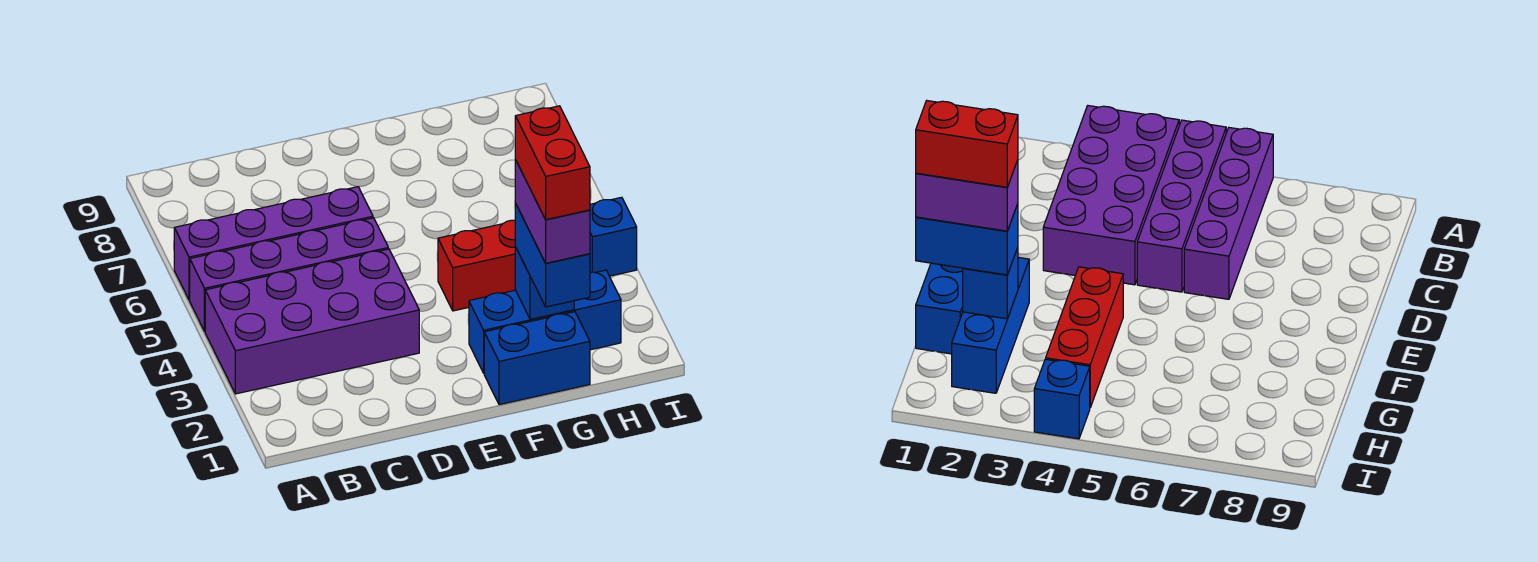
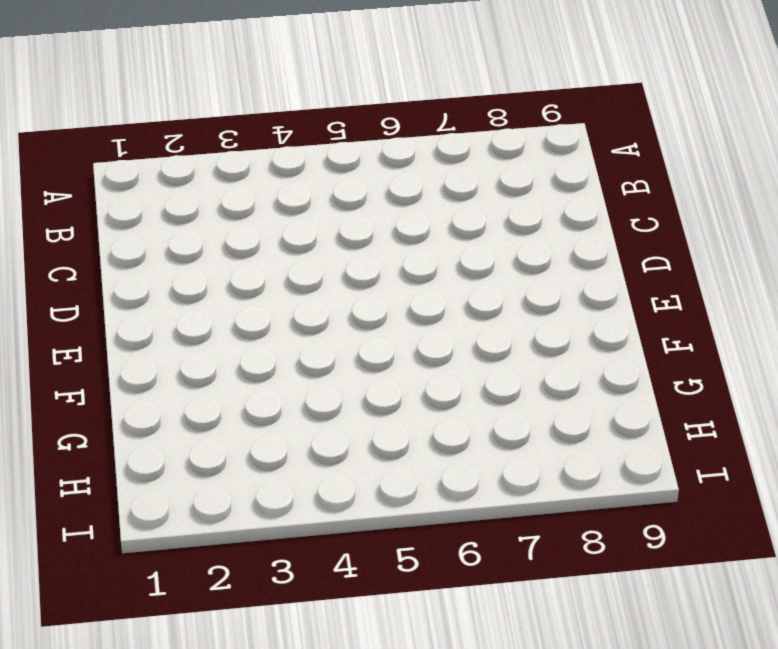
none -> purple 2x4 brick [205,249,419,394]
none -> purple 1x4 brick [190,218,388,331]

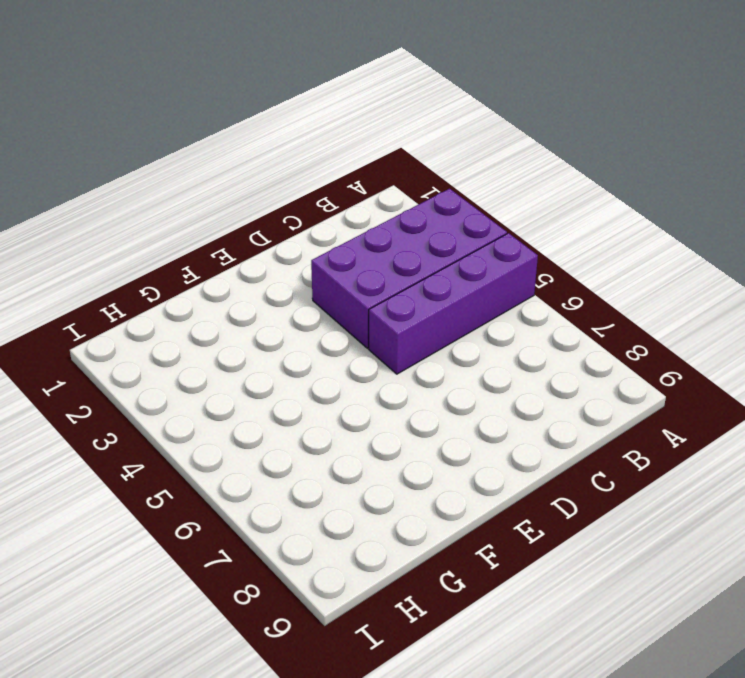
none -> purple 1x4 brick [174,187,373,300]
none -> blue 1x2 brick [484,312,590,405]

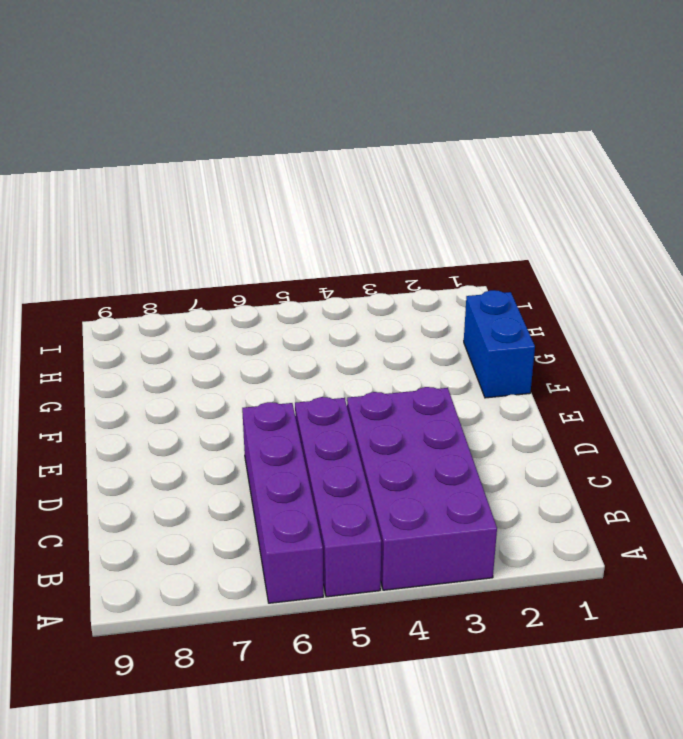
none -> blue 1x3 brick [469,270,621,373]
none -> red 1x3 brick [438,220,516,311]

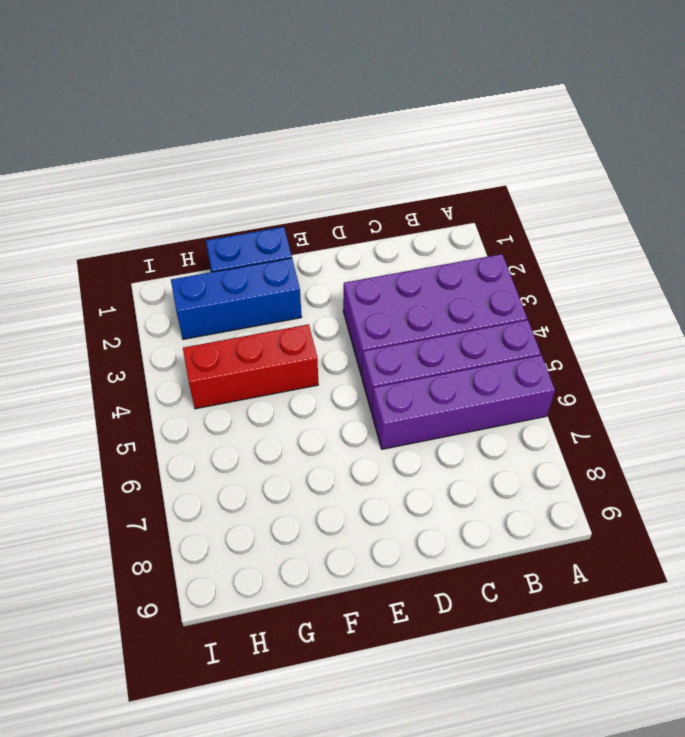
none -> blue 1x1 brick [590,197,637,276]
none -> blue 1x1 brick [515,247,574,319]

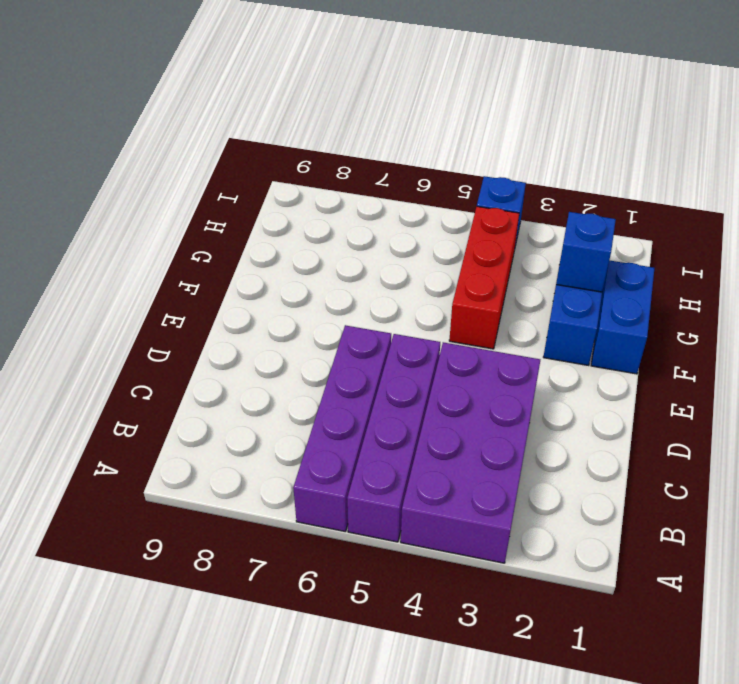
none -> blue 1x2 brick [515,203,590,307]
none -> purple 1x2 brick [515,160,590,263]

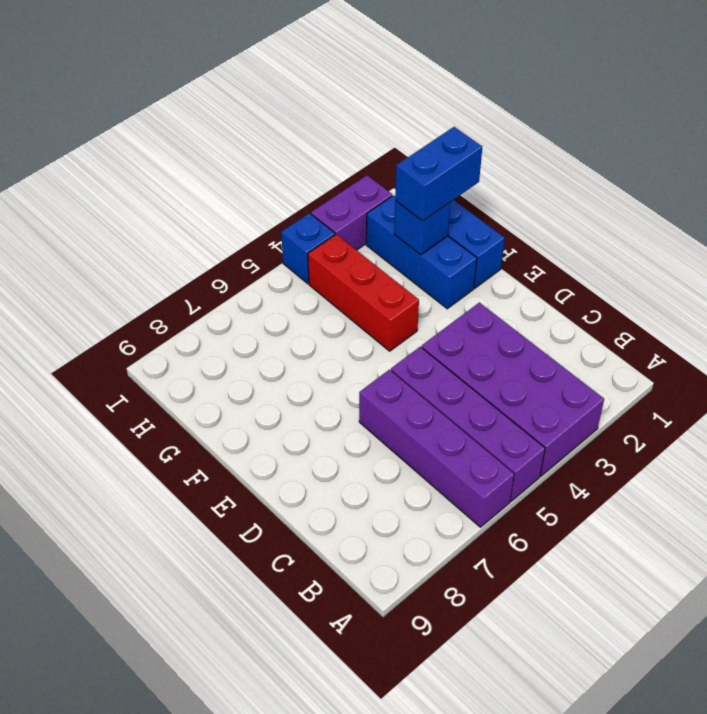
purple 1x2 brick [311,175,392,250] -> purple 1x2 brick moved to [515,160,590,263]
none -> red 1x2 brick [515,106,590,220]

